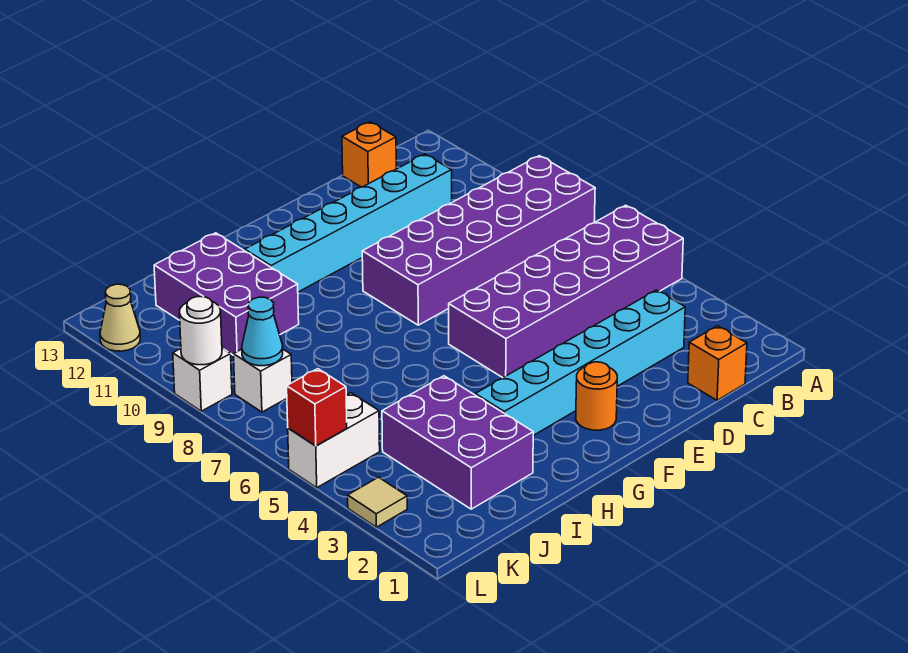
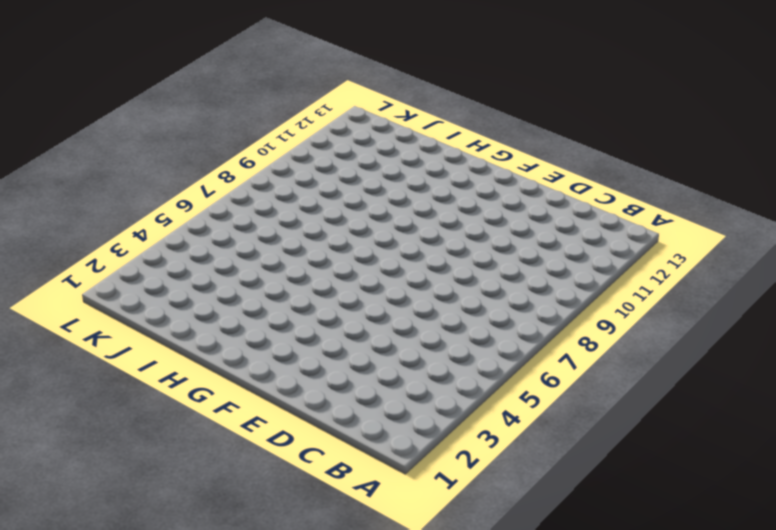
none -> purple 2x6 brick [449,205,683,378]
none -> purple 2x6 brick [362,156,595,325]
none -> orange 1x1 brick [688,326,747,400]

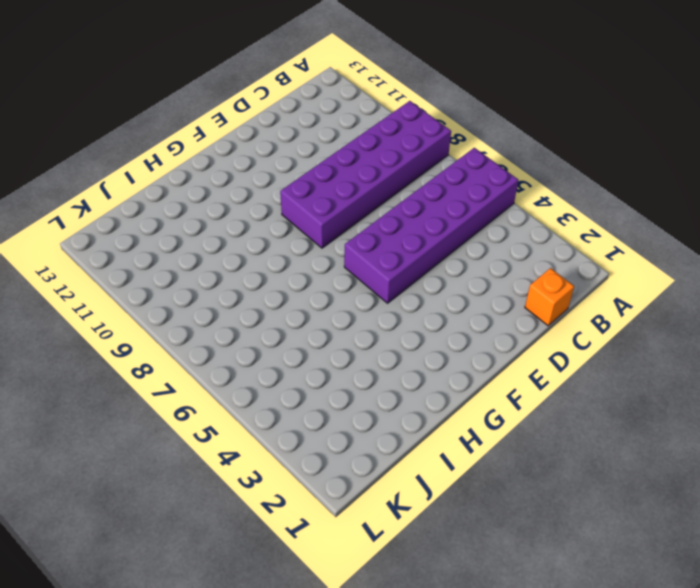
none -> cyan 1x6 brick [475,290,685,436]
none -> cyan 1x6 brick [245,154,452,292]
none -> orange 1x1 brick [342,122,396,187]

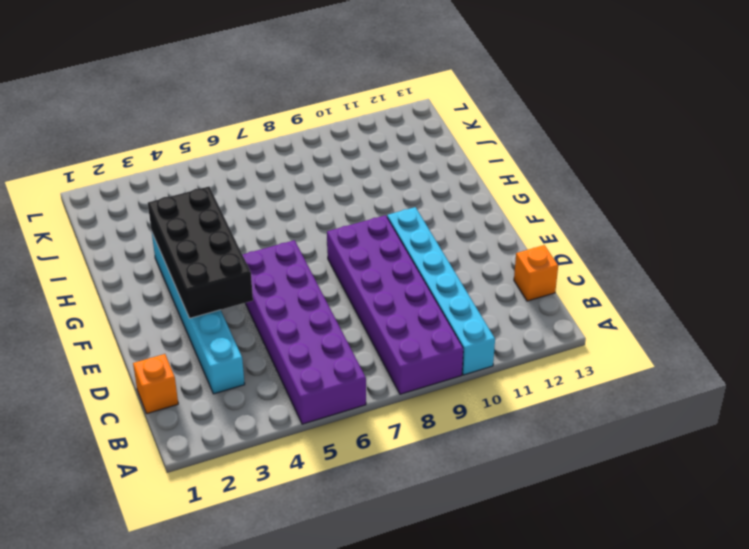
cyan 1x6 brick [387,207,495,375] -> cyan 1x6 brick moved to [245,154,452,292]
black 2x4 brick [148,187,253,318] -> none
none -> orange 1x1 round brick [576,362,617,430]
none -> purple 2x3 brick [382,376,533,509]
none -> purple 2x3 brick [154,233,299,355]

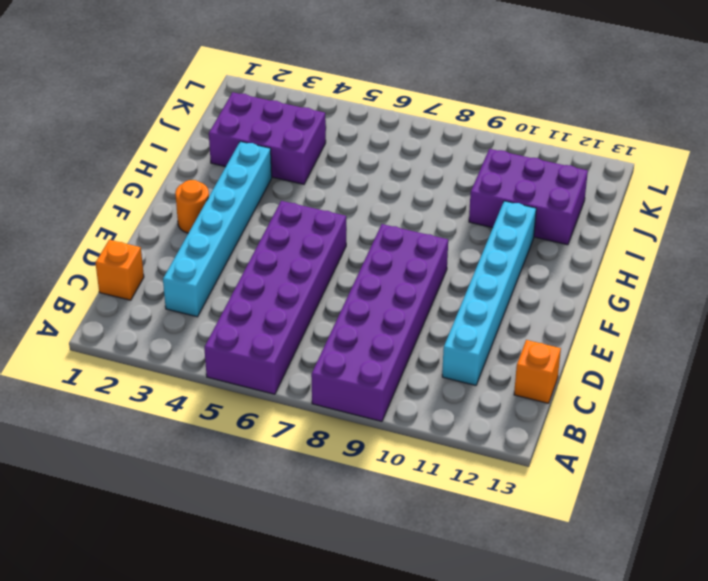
none -> white 1x2 brick [288,393,380,488]
none -> white 1x1 brick [234,349,292,412]
none -> tan 1x1 tile [348,477,407,527]

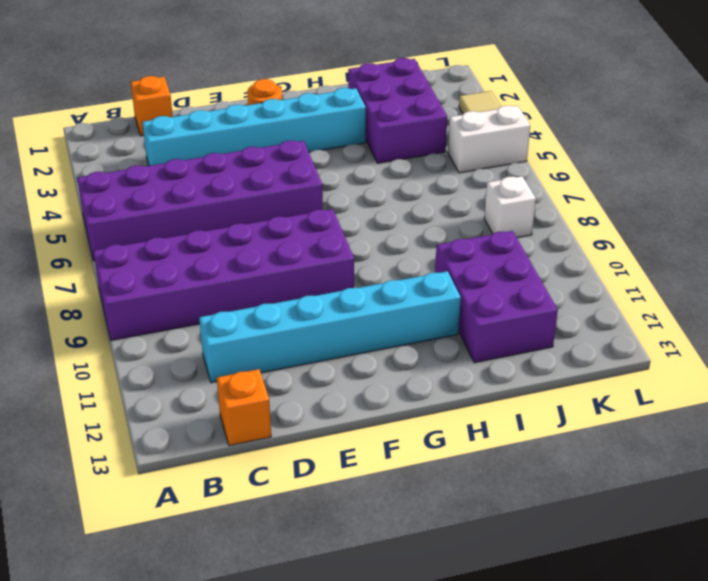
none -> white 1x1 brick [173,348,232,411]
none -> tan 1x1 cone [100,284,140,351]
none -> cyan 1x1 cone [242,297,283,366]

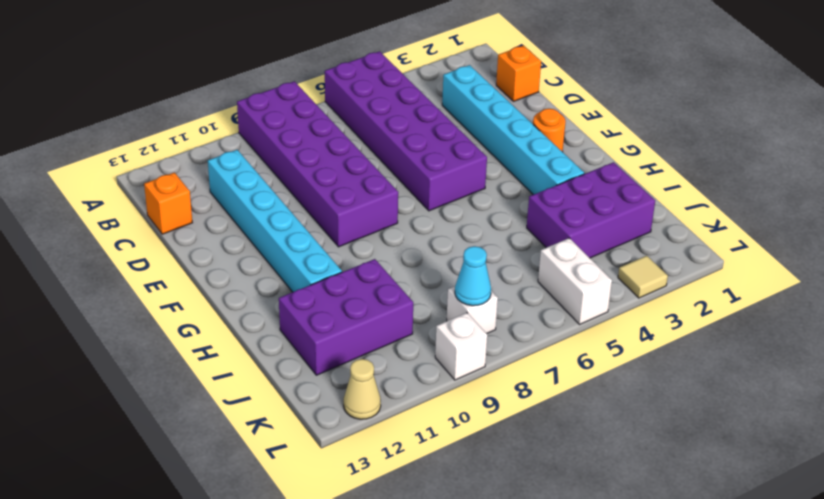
none -> red 1x1 brick [287,369,347,446]
none -> white 1x1 round brick [179,297,222,365]

